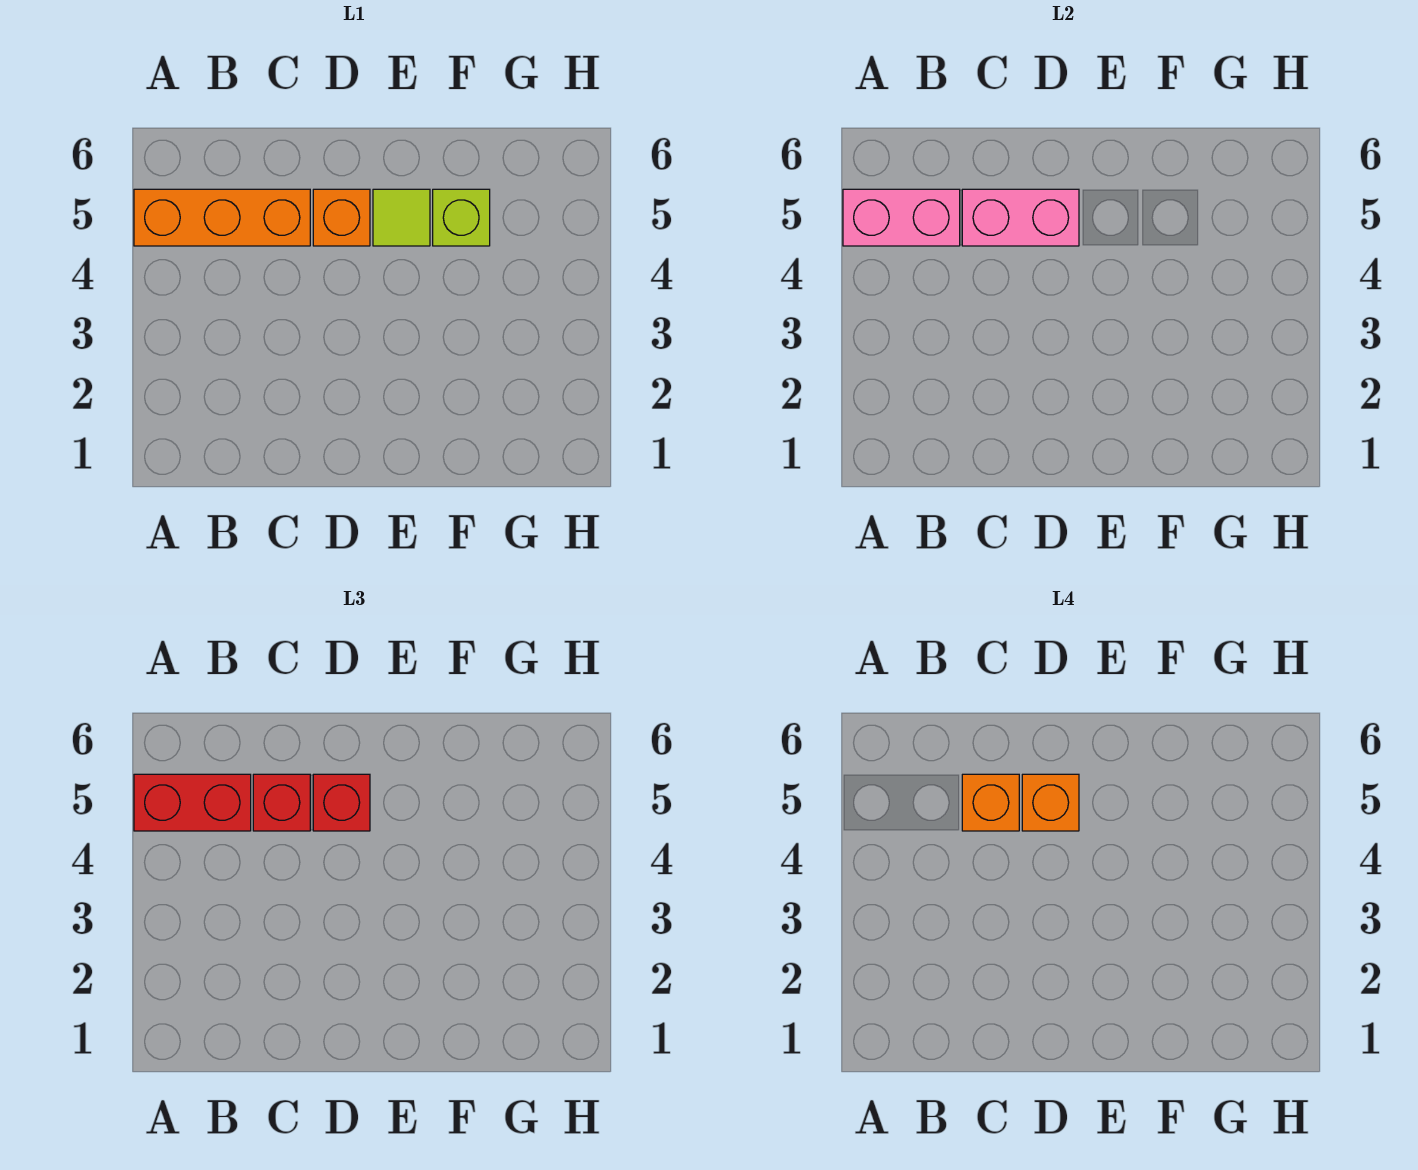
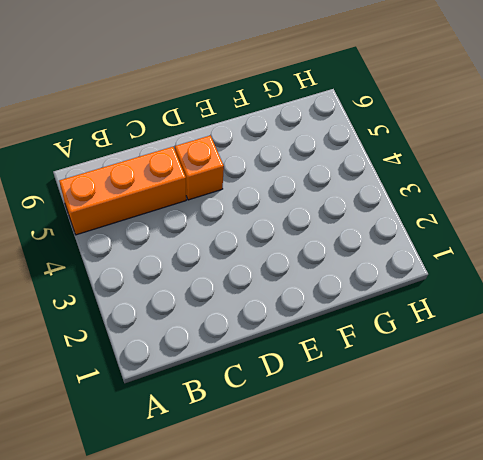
none -> lime 1x1 tile [373,189,430,246]
none -> lime 1x1 brick [433,189,490,246]

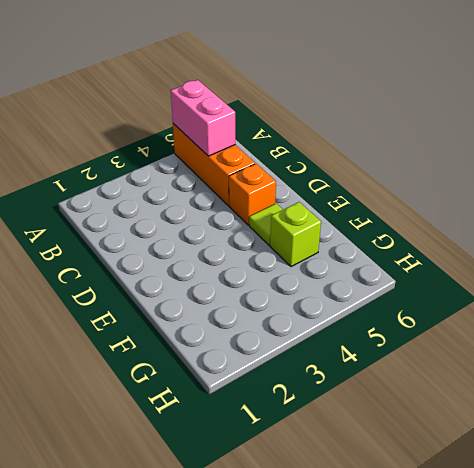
none -> pink 1x2 brick [962,189,1079,246]
none -> red 1x2 brick [134,774,251,831]

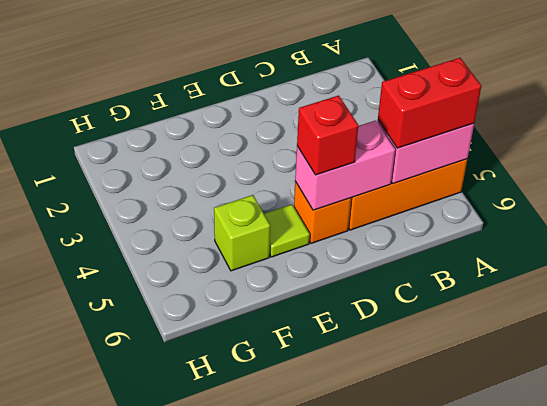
none -> red 1x1 brick [253,774,310,831]
none -> orange 1x1 brick [962,774,1019,831]

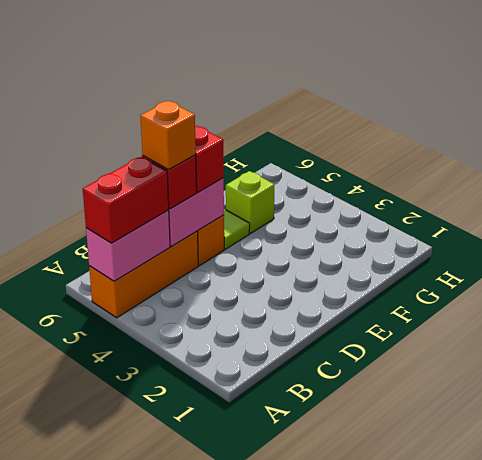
none -> orange 1x1 brick [1022,774,1079,831]

